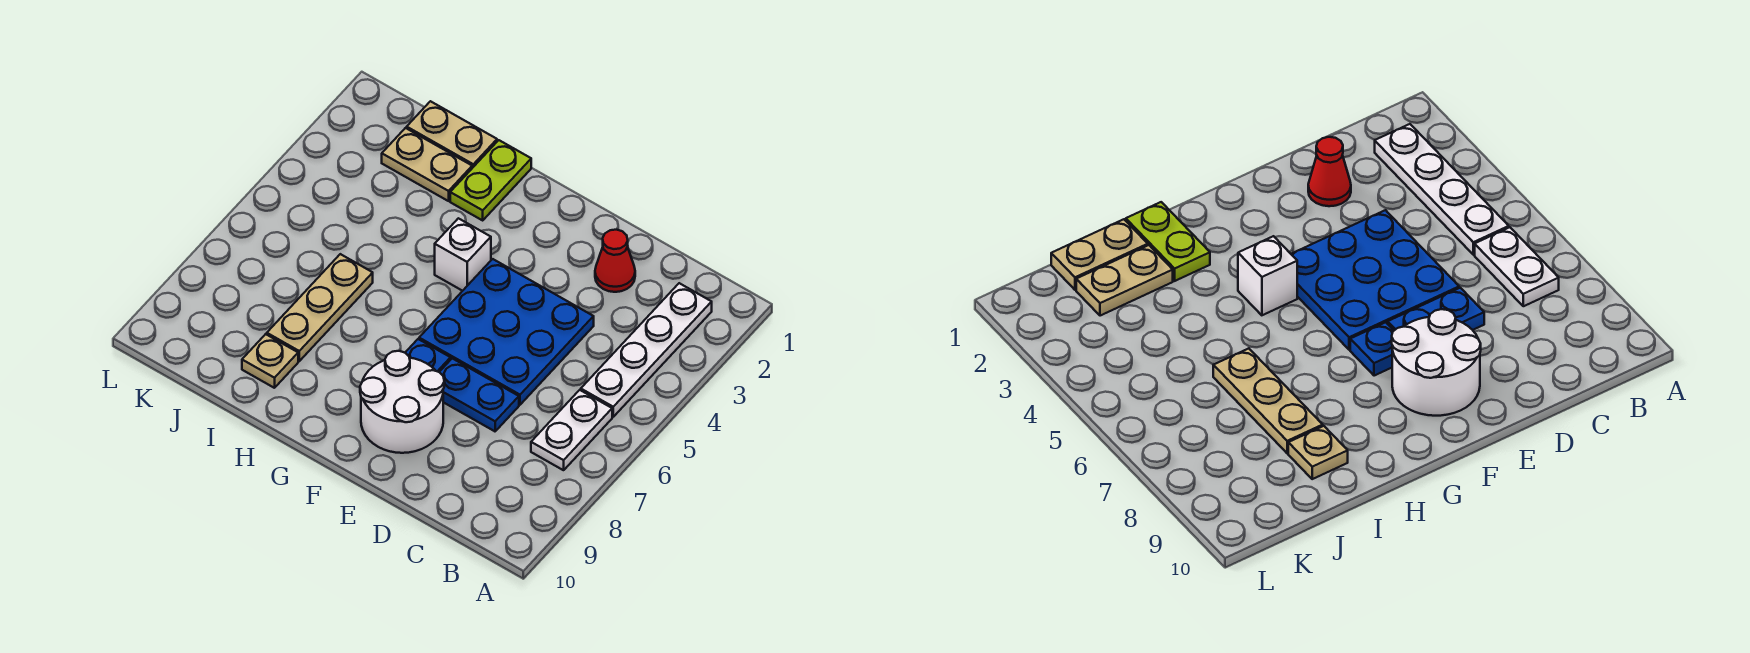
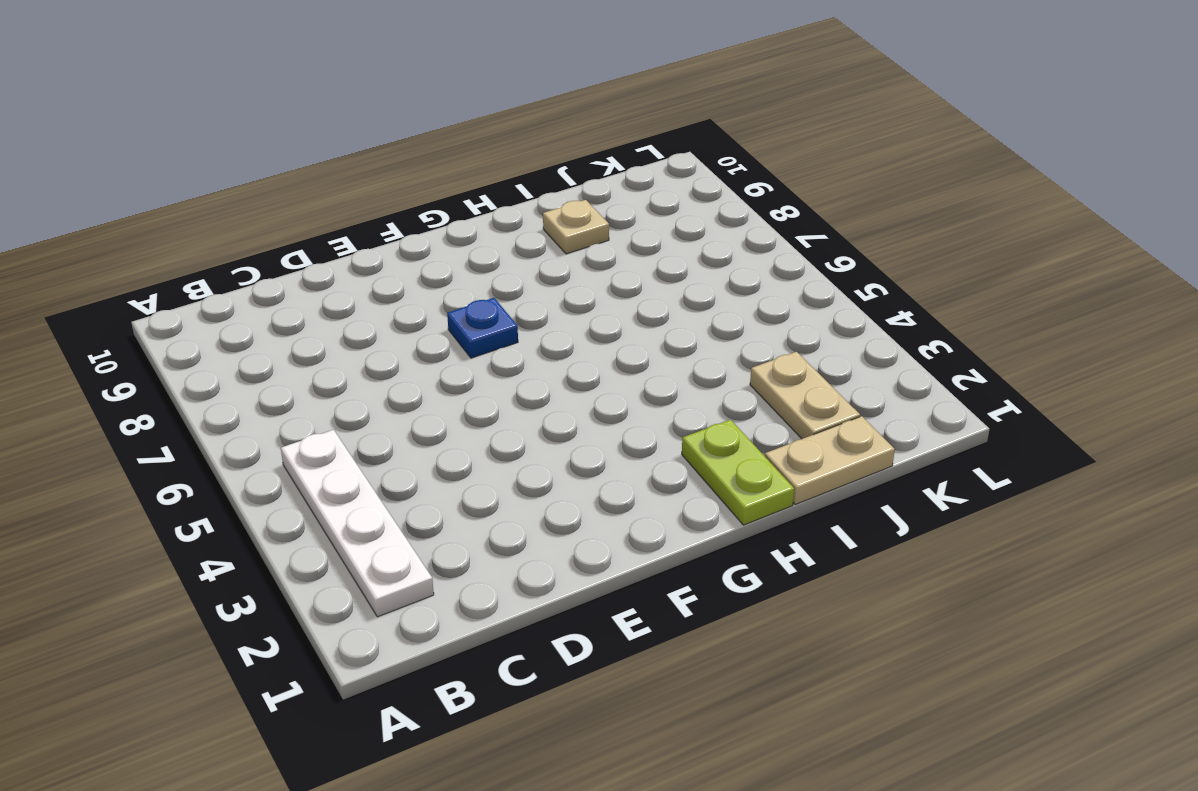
tan 1x2 plate [750,352,860,439] -> tan 1x2 plate turned to [382,128,472,201]
none -> white 1x2 plate [531,390,612,470]
none -> red 1x1 cone [595,230,635,292]
none -> blue 3x3 plate [419,259,594,405]

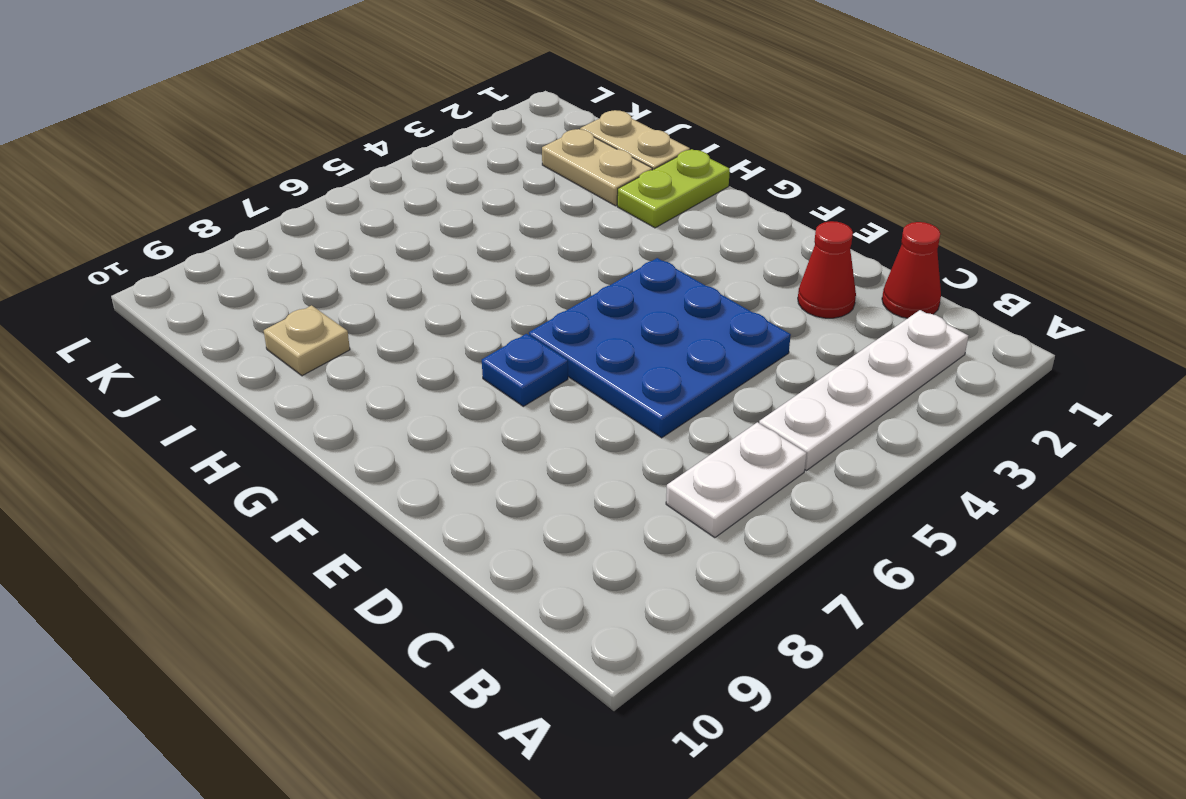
red 1x1 cone [882,222,941,318] -> none
none -> blue 1x2 plate [440,358,519,431]
none -> white 2x2 round brick [360,351,444,453]
none -> white 1x1 brick [435,218,491,291]

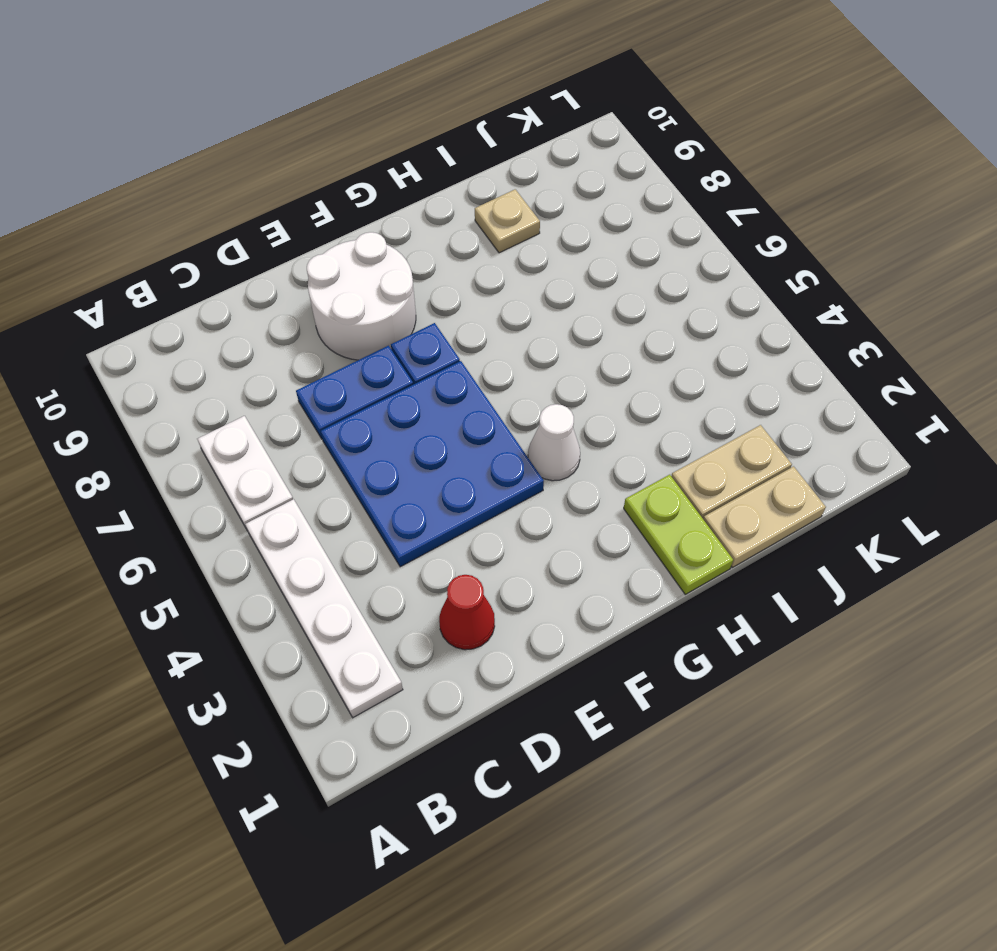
white 1x1 cone [528,404,580,481] -> white 1x1 brick [435,218,491,291]
none -> tan 1x3 plate [267,254,373,361]

